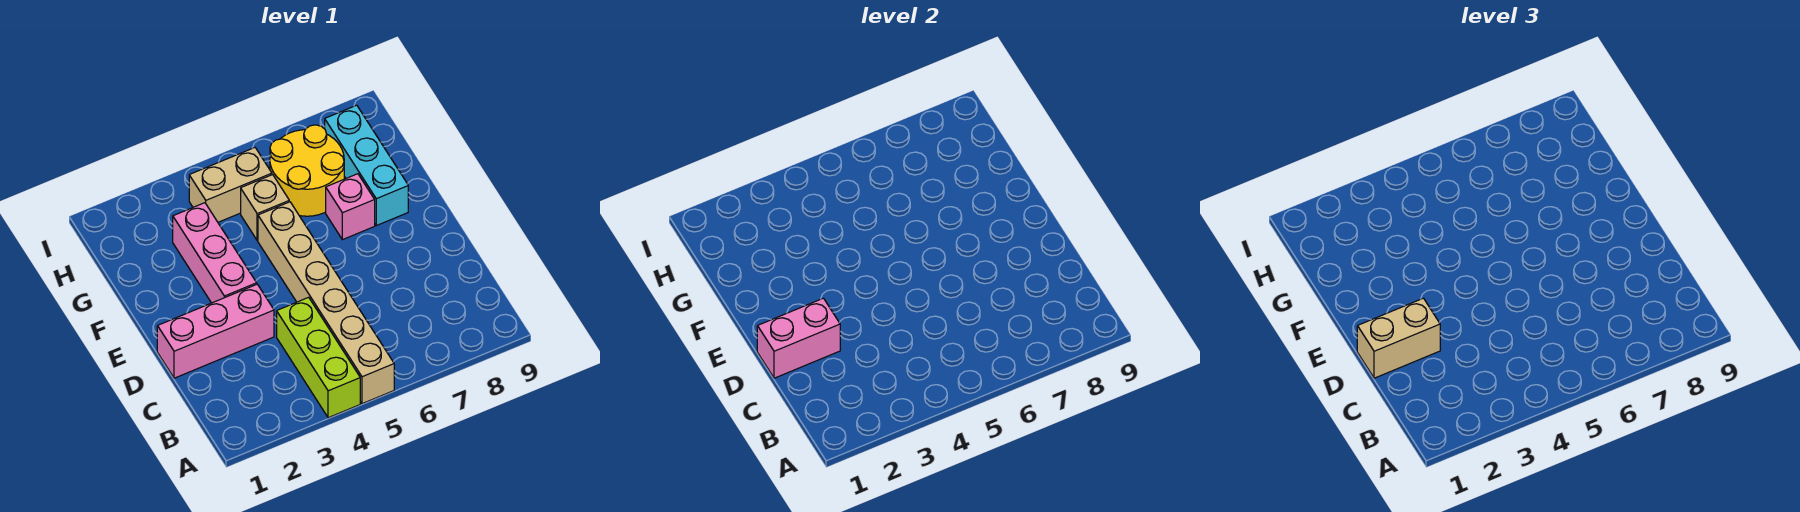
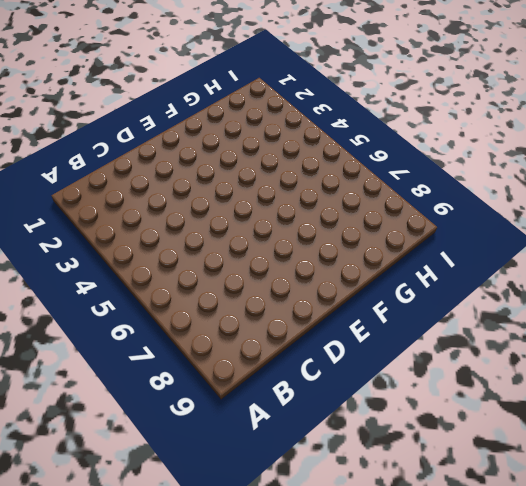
none -> lime 1x3 brick [277,297,360,418]
none -> tan 1x6 brick [258,202,394,404]

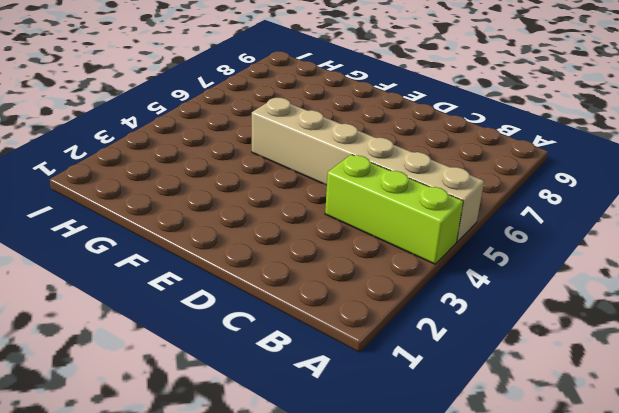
none -> pink 1x3 brick [157,284,274,378]
none -> pink 1x3 brick [173,203,257,303]

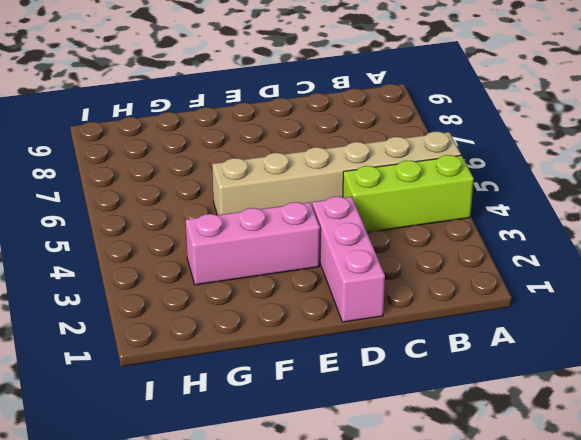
none -> pink 1x1 brick [326,174,375,240]
none -> cyan 1x3 brick [325,105,408,226]

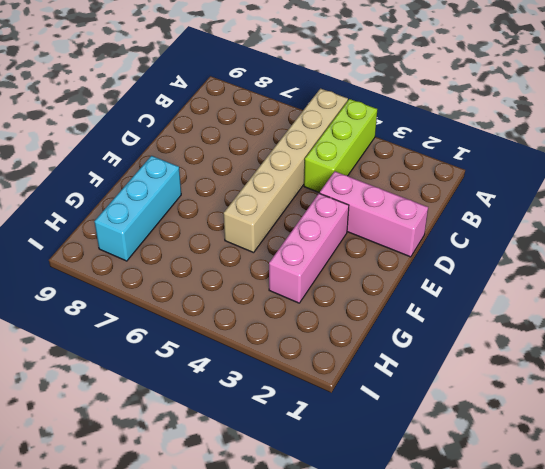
none -> pink 1x1 brick [326,174,375,240]
none -> tan 1x1 brick [241,175,289,241]

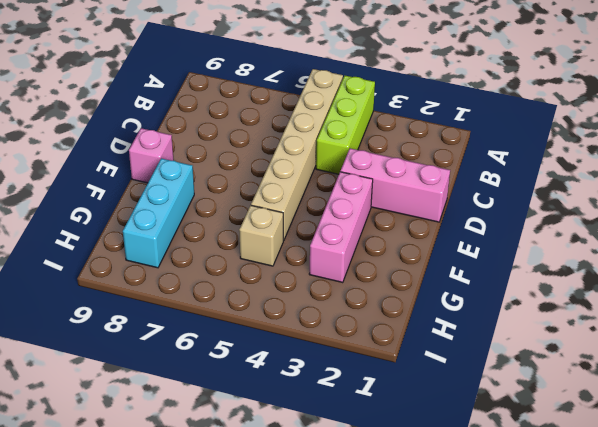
pink 1x1 brick [129,128,174,183] -> pink 1x1 brick moved to [326,174,375,240]
none -> yellow 2x2 round brick [270,125,344,216]
none -> tan 1x2 brick [189,148,272,222]

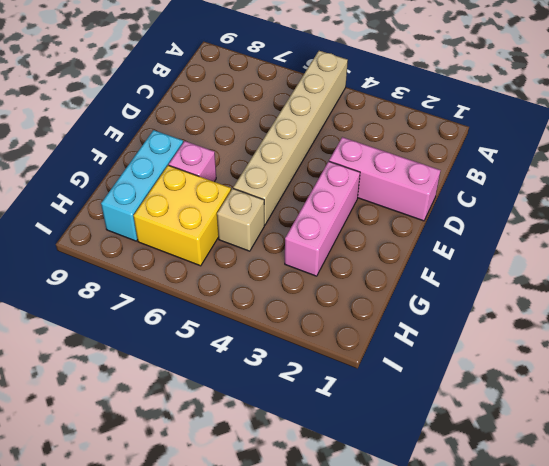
yellow 2x2 brick [134,165,231,266] -> yellow 2x2 round brick [270,125,344,216]
none -> lime 1x3 brick [277,297,360,418]
none -> tan 1x2 brick [189,148,272,222]

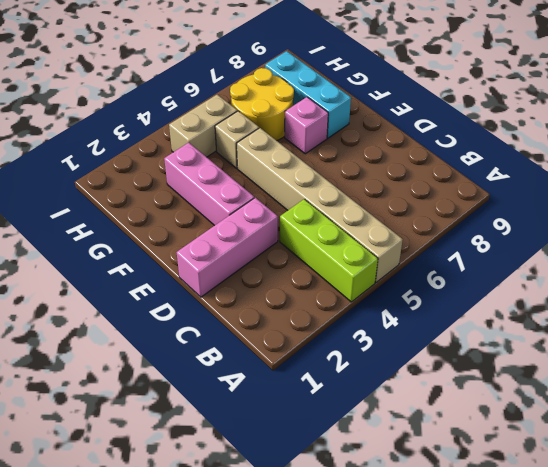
none -> pink 1x2 brick [757,298,840,378]
none -> tan 1x2 brick [1357,298,1440,378]

